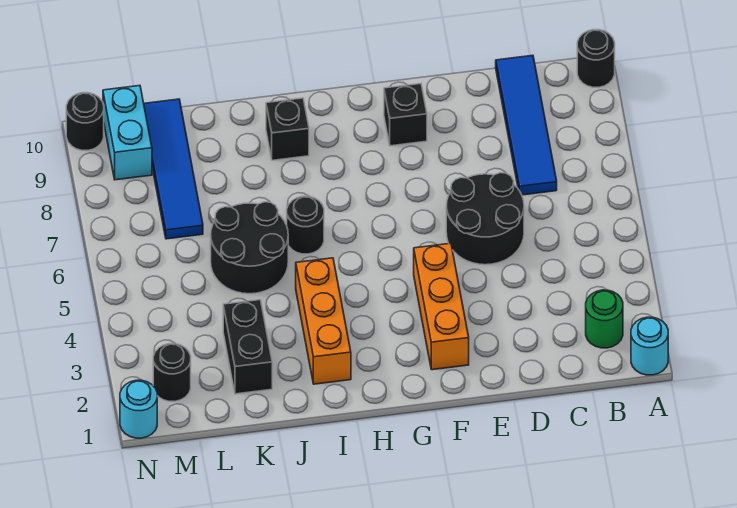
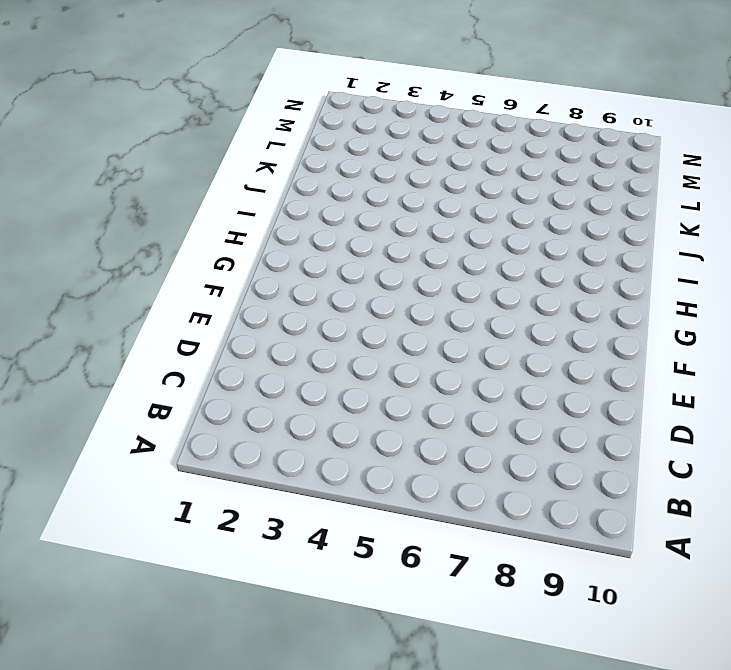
none -> cyan 1x1 round brick [631,317,668,375]
none -> black 1x1 round brick [577,30,615,87]
none -> green 1x1 round brick [586,290,623,348]

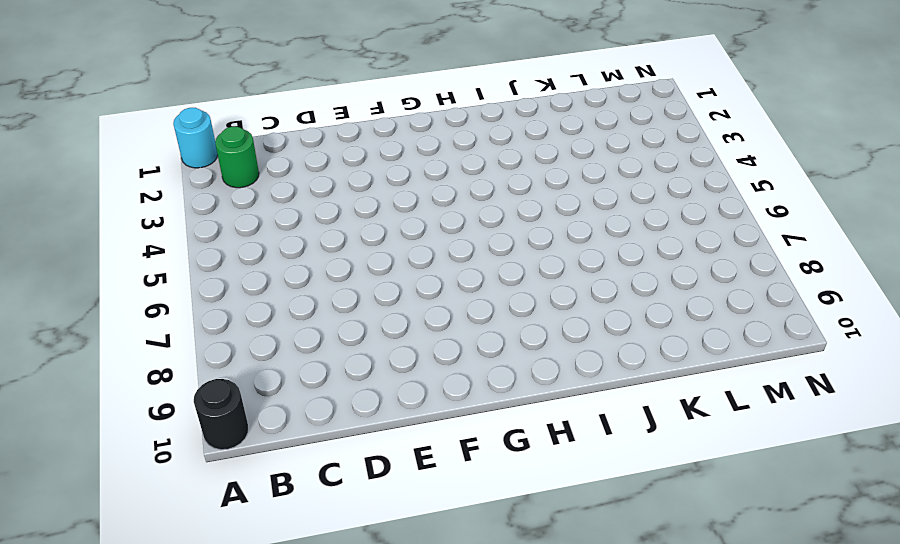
none -> blue 1x4 tile [496,55,557,195]
none -> black 2x2 round brick [446,173,524,265]
none -> orange 1x3 brick [414,243,469,370]

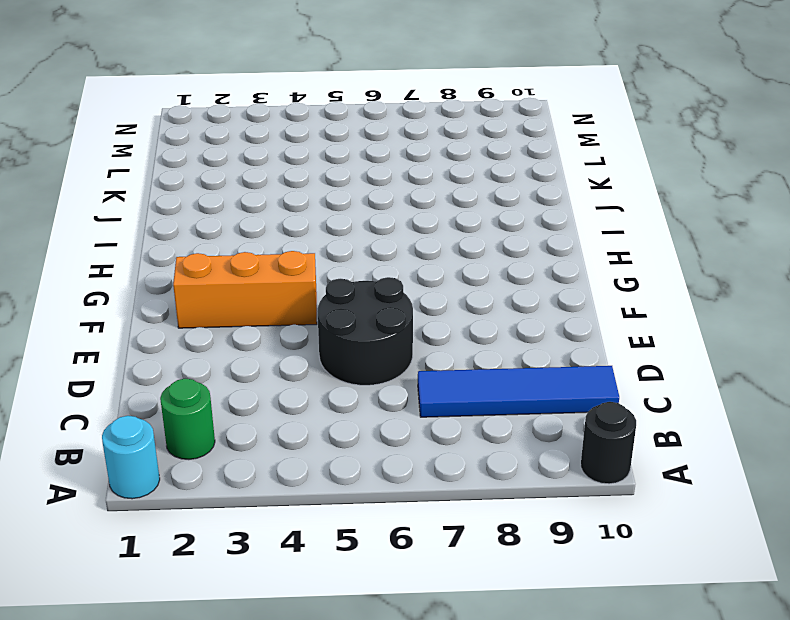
none -> black 1x1 brick [384,84,427,146]
none -> orange 1x3 brick [296,258,351,384]
none -> black 1x1 round brick [287,196,324,254]

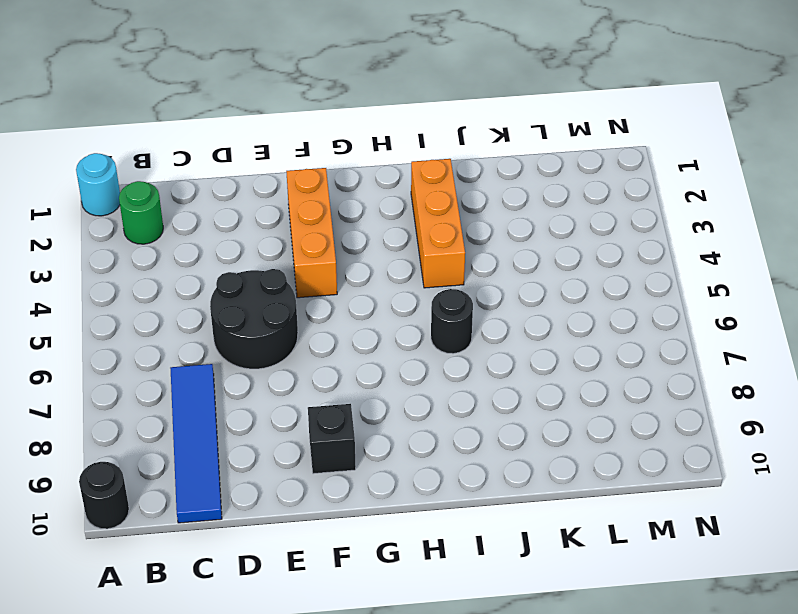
none -> black 1x1 brick [266,98,309,160]
none -> black 2x2 round brick [211,202,288,294]
none -> black 1x2 brick [223,300,272,394]

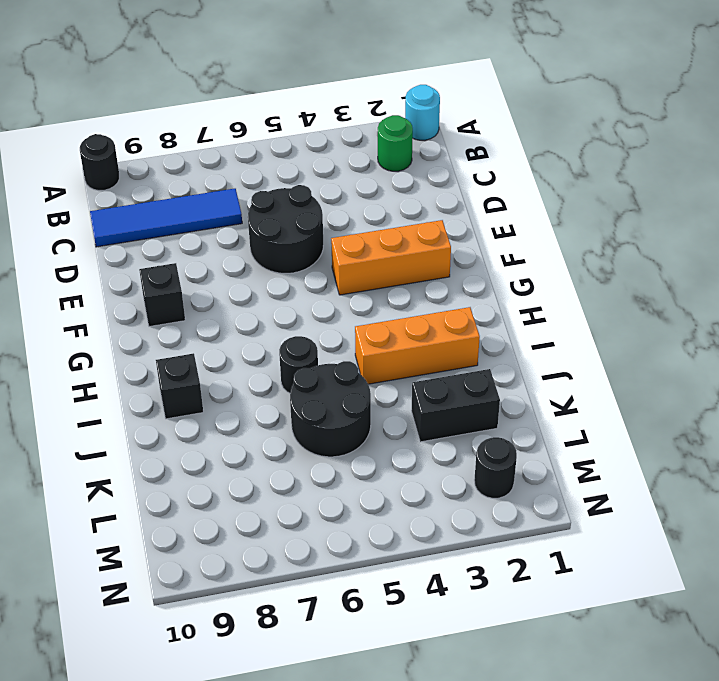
none -> blue 1x4 tile [144,99,203,239]
none -> cyan 1x2 brick [103,86,152,180]
none -> cyan 1x1 round brick [120,380,157,438]

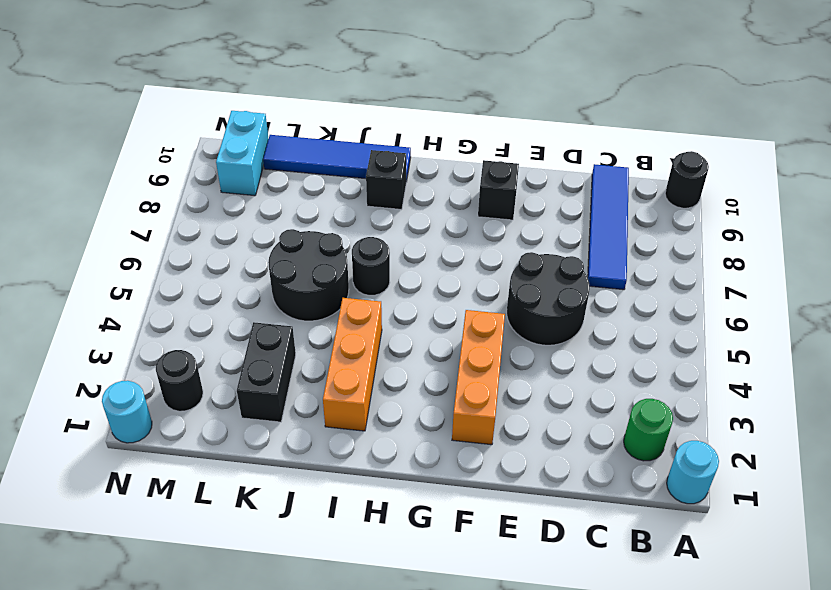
blue 1x4 tile [263,135,411,182] -> blue 1x4 tile turned to [144,99,203,239]
none -> black 1x1 round brick [66,93,104,150]

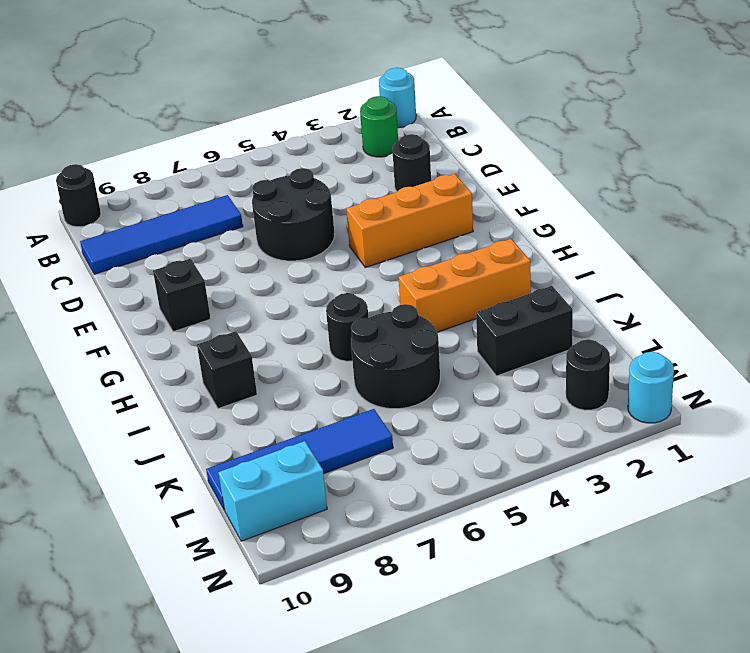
black 1x1 round brick [392,134,431,192] -> black 1x1 round brick moved to [66,93,104,150]

